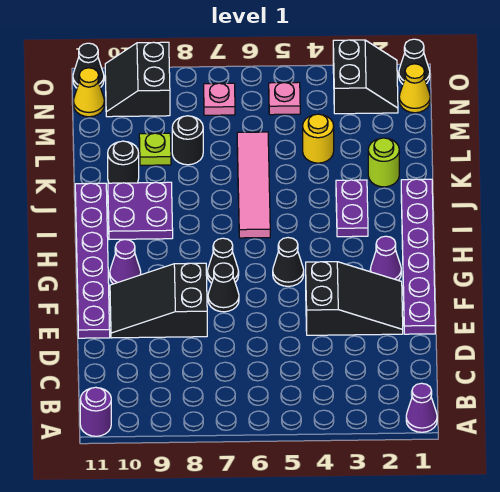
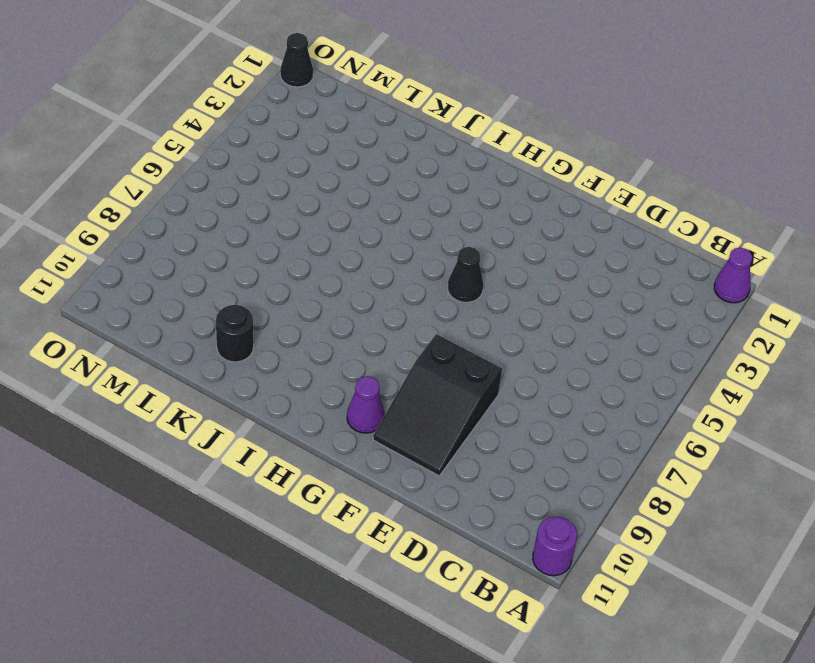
none -> purple 1x6 plate [401,179,435,334]
none -> black 2x3 slope [306,262,403,335]
none -> purple 1x6 plate [75,183,110,338]

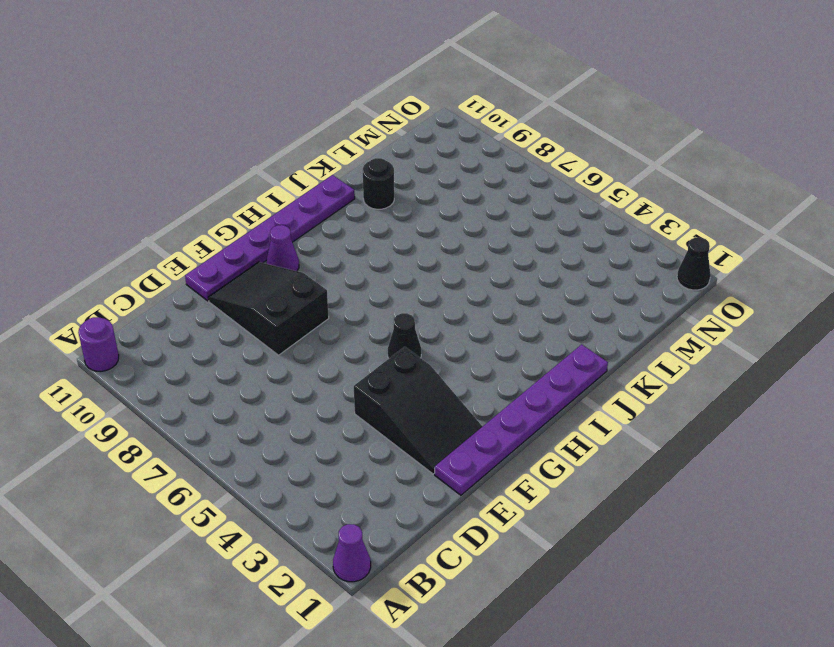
none -> black 1x1 cone [208,263,239,312]
none -> purple 1x1 cone [370,236,401,280]
none -> black 1x1 cone [208,238,239,283]

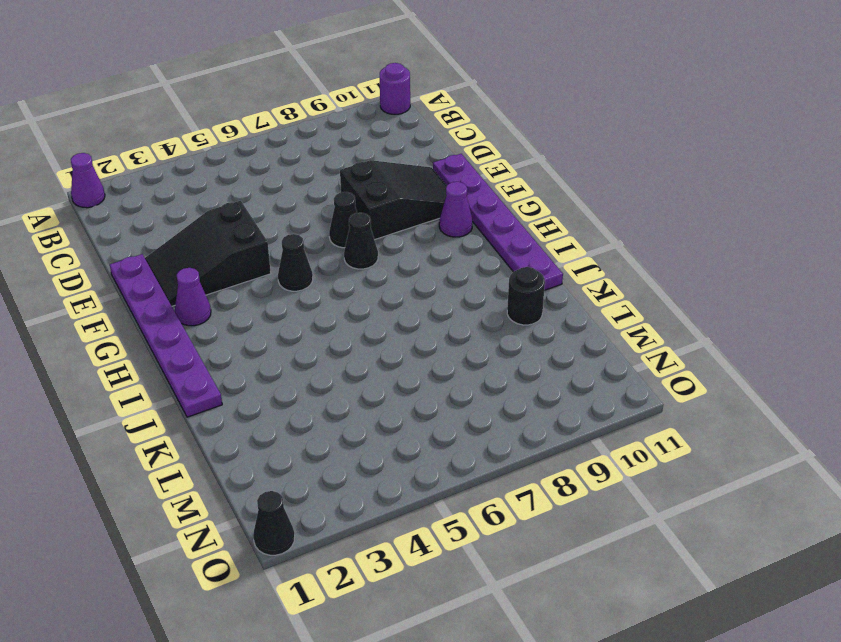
none -> purple 1x2 plate [336,180,368,237]
none -> pink 1x4 tile [237,132,270,238]
none -> purple 2x2 plate [108,182,173,239]

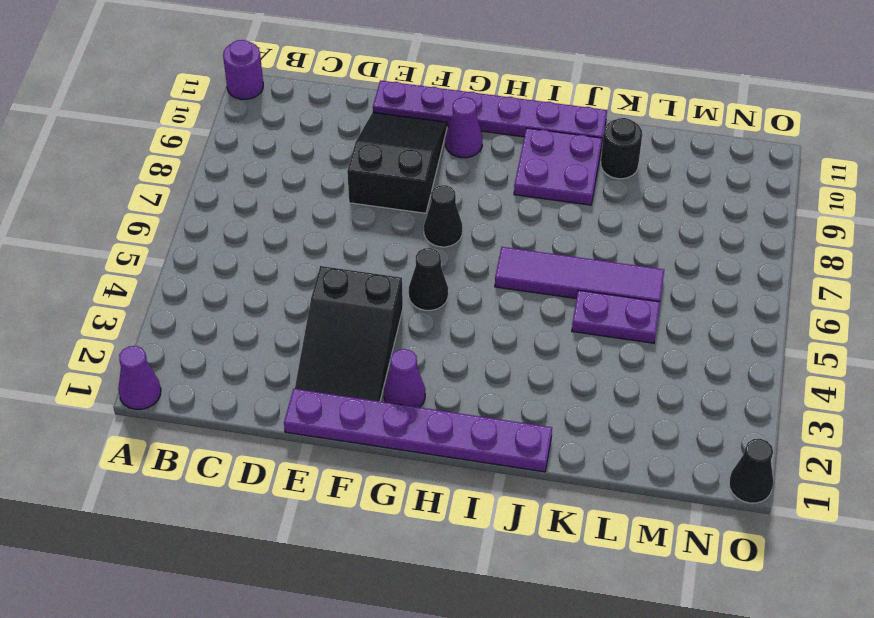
purple 1x4 tile [495,247,664,302] -> pink 1x4 tile [237,132,270,238]
purple 1x2 plate [572,290,660,343] -> purple 1x2 plate moved to [336,180,368,237]
none -> black 1x1 cone [208,263,239,312]
none -> lime 1x1 round brick [368,138,399,187]
none -> yellow 1x1 round brick [303,114,334,163]

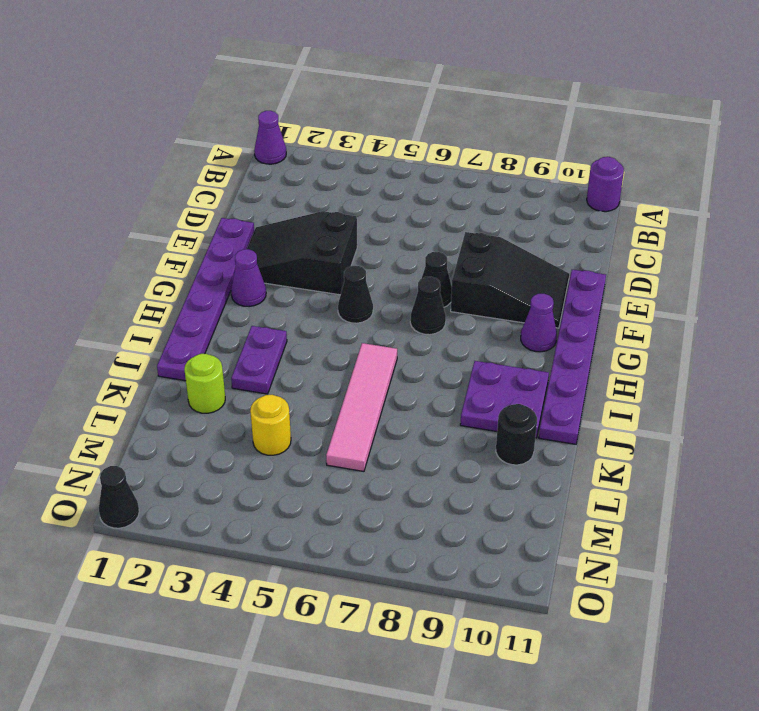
none -> black 1x1 round brick [172,116,203,165]
none -> lime 1x1 plate [139,133,171,165]
none -> yellow 1x1 cone [399,64,430,113]

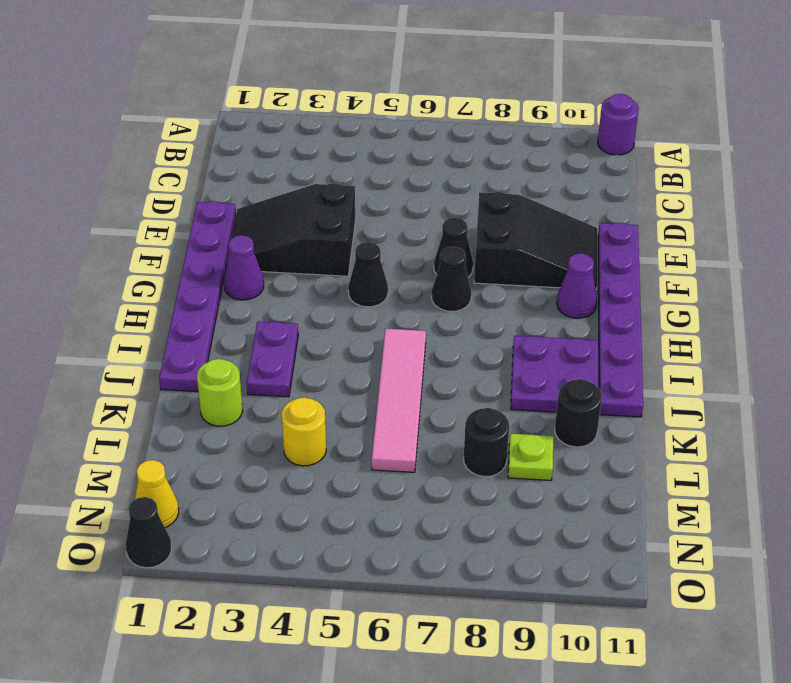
none -> purple 1x1 cone [406,383,437,432]
none -> black 2x2 slope [333,40,398,114]
none -> pink 1x1 plate [269,82,300,115]

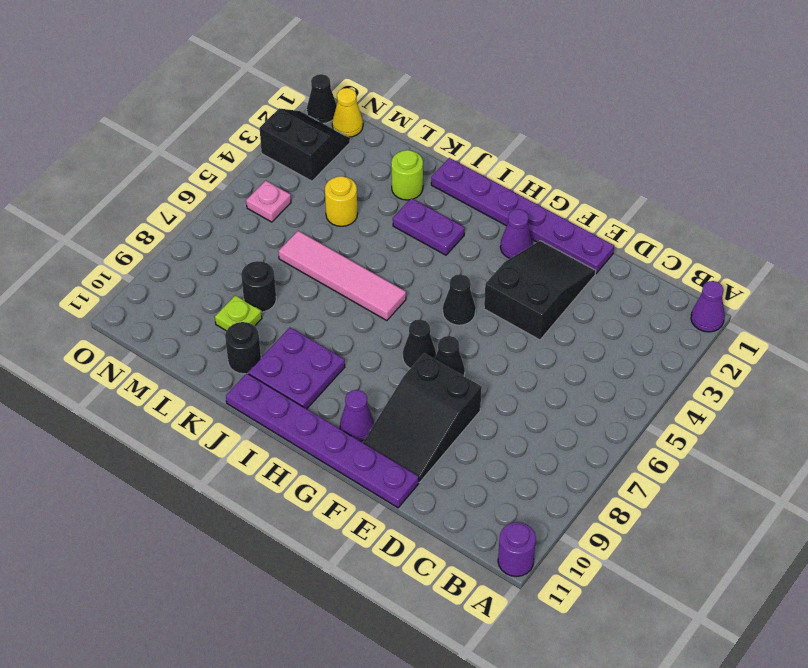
none -> pink 1x1 plate [204,83,235,115]
none -> black 2x2 slope [105,42,170,117]
none -> yellow 1x1 cone [73,68,104,117]

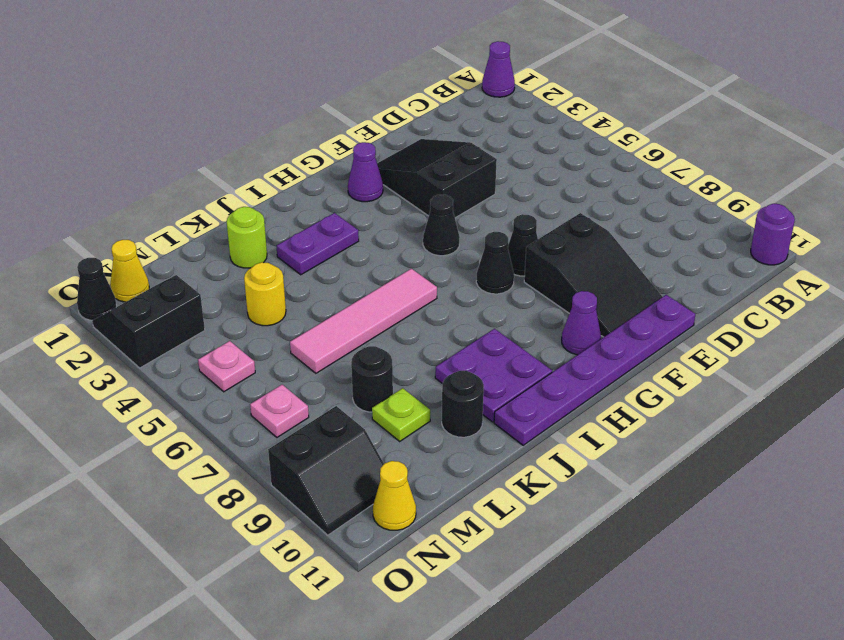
none -> purple 1x6 plate [401,179,435,334]
none -> black 1x1 cone [73,43,104,88]

